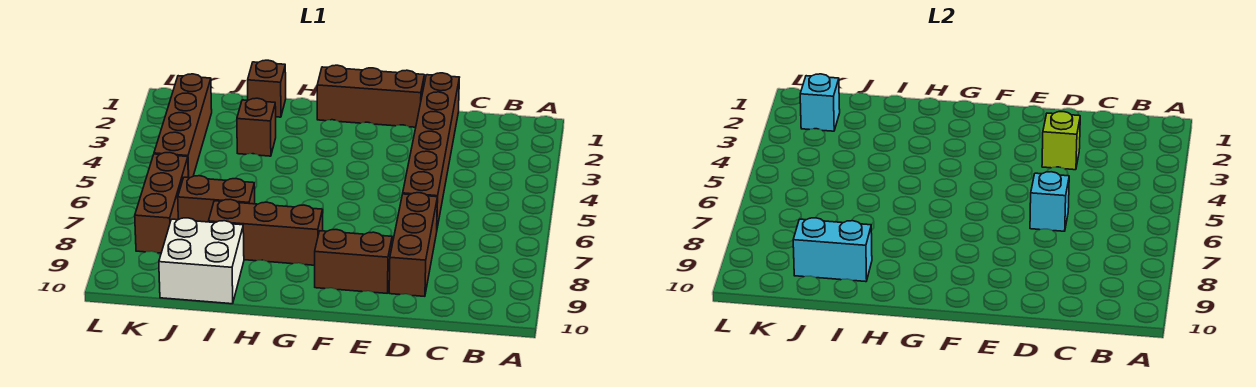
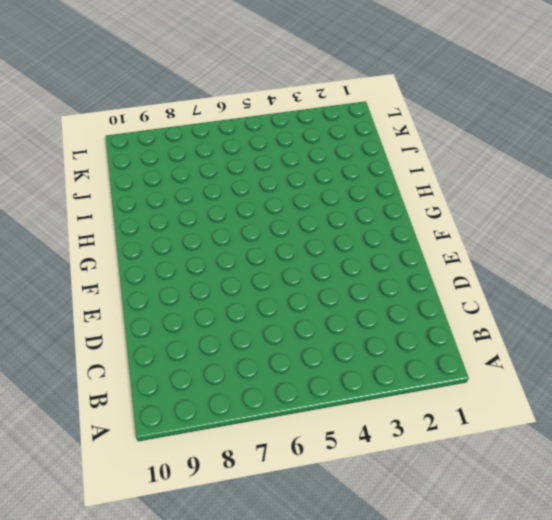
none -> brown 1x6 brick [403,73,459,228]
none -> brown 1x3 brick [389,193,437,296]
none -> brown 1x3 brick [317,65,425,127]

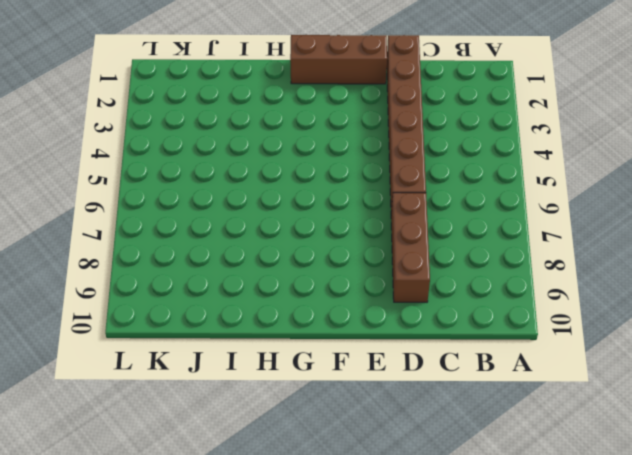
none -> brown 1x2 brick [315,230,392,293]
none -> brown 1x3 brick [208,199,323,265]
none -> brown 1x1 brick [248,60,286,117]

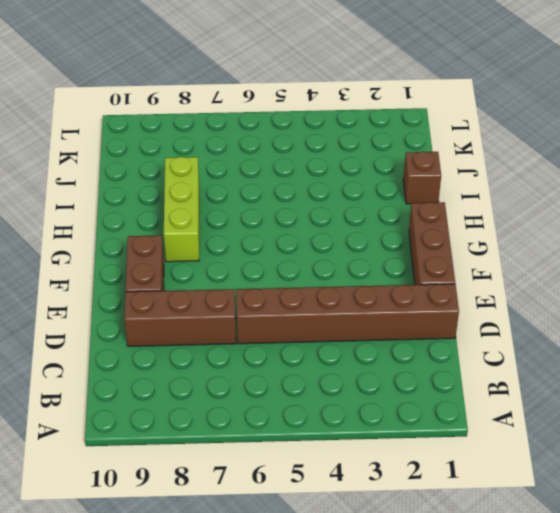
lime 1x3 brick [164,157,199,262] -> brown 1x3 brick [208,199,323,265]
none -> brown 1x1 brick [237,98,276,156]
none -> brown 1x2 brick [178,176,255,222]
none -> white 2x2 brick [159,218,244,304]

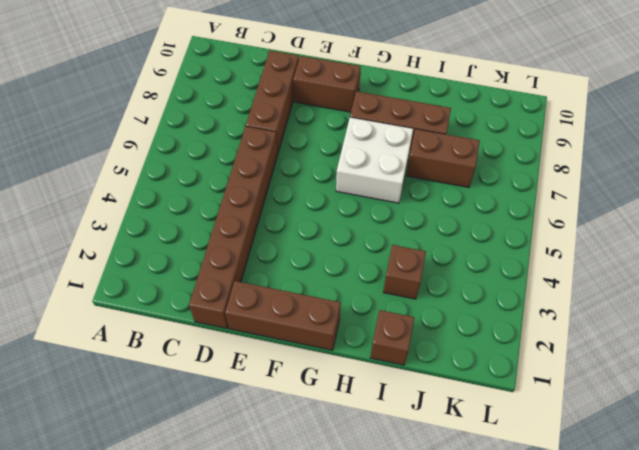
white 2x2 brick [336,117,413,203] -> white 2x2 brick moved to [159,218,244,304]
none -> brown 1x4 brick [154,74,212,178]
none -> brown 1x3 brick [135,152,188,253]
none -> lime 1x1 brick [1042,112,1080,170]

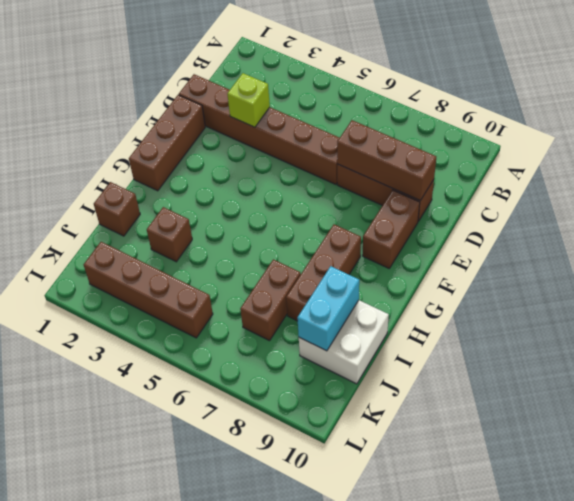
brown 1x3 brick [337,120,436,200] -> brown 1x3 brick moved to [135,152,188,253]
none -> cyan 1x1 brick [1030,172,1069,231]
none -> cyan 1x1 brick [800,74,840,131]

